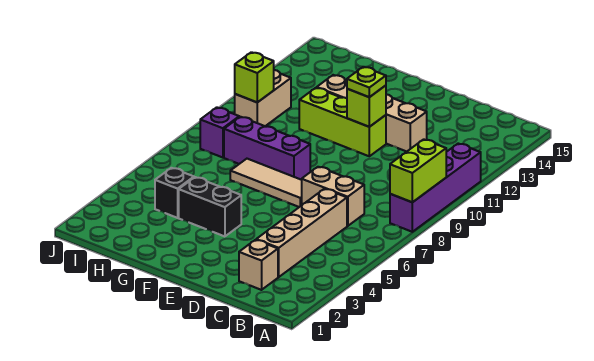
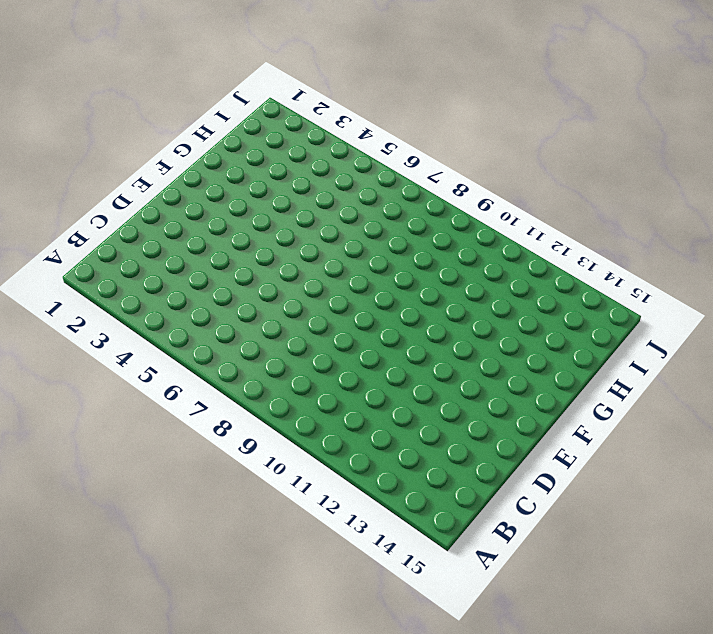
none -> purple 1x4 brick [390,144,481,232]
none -> tan 1x1 brick [239,240,278,290]
none -> tan 1x4 brick [256,189,347,277]

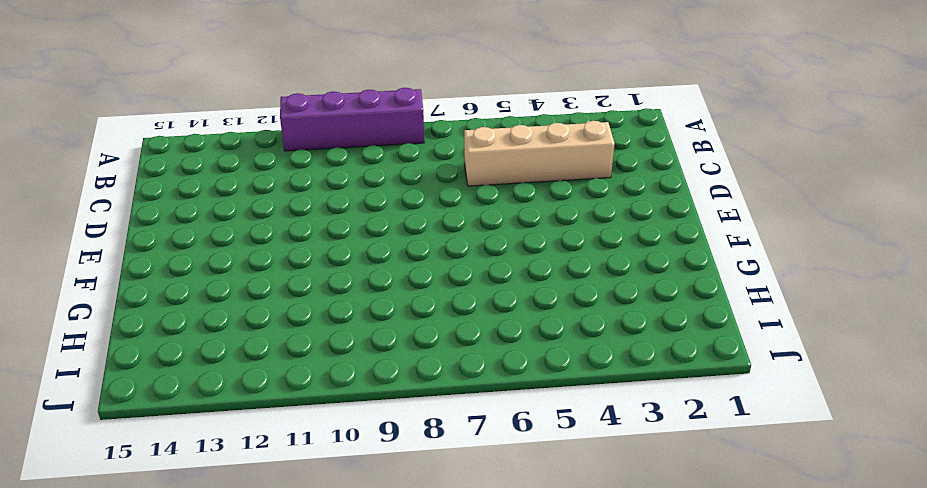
none -> tan 1x1 brick [239,240,278,290]
none -> tan 1x2 brick [302,167,364,226]
none -> tan 1x4 brick [317,75,427,152]

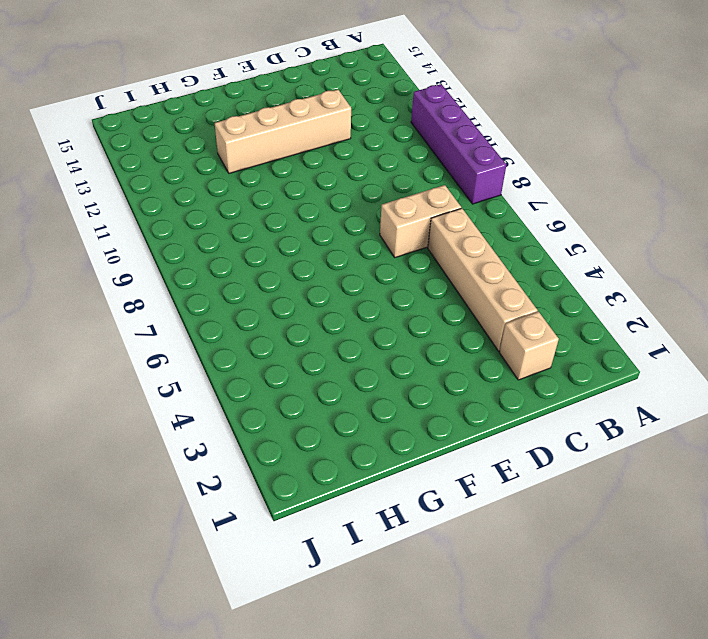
none -> tan 1x3 tile [230,159,302,207]
none -> lime 1x3 brick [299,88,386,156]
none -> black 1x2 brick [179,177,241,236]

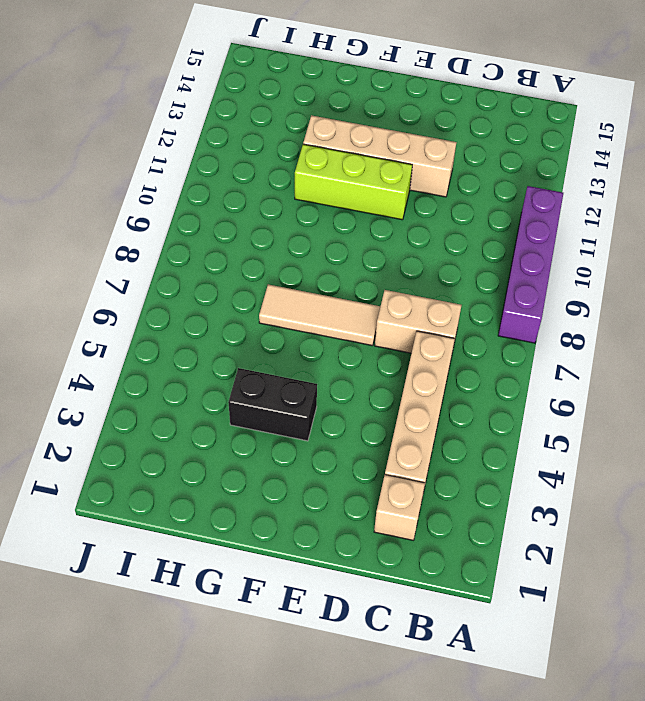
none -> purple 1x3 brick [224,117,310,180]
none -> black 1x1 brick [155,168,194,218]
none -> purple 1x1 brick [200,107,239,158]

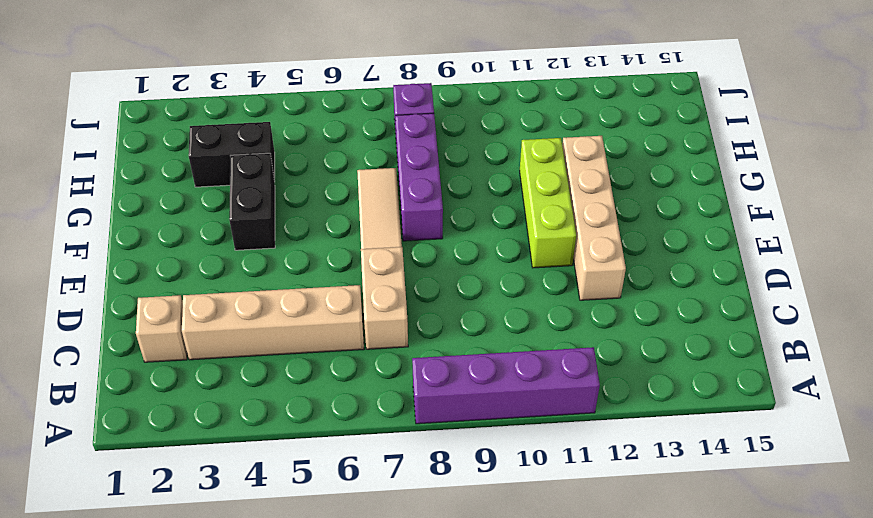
black 1x2 brick [189,122,275,187] -> black 1x1 brick [155,168,194,218]
none -> tan 1x2 brick [235,70,291,126]
none -> lime 1x2 brick [390,139,446,202]
none -> lime 1x1 brick [347,85,386,127]

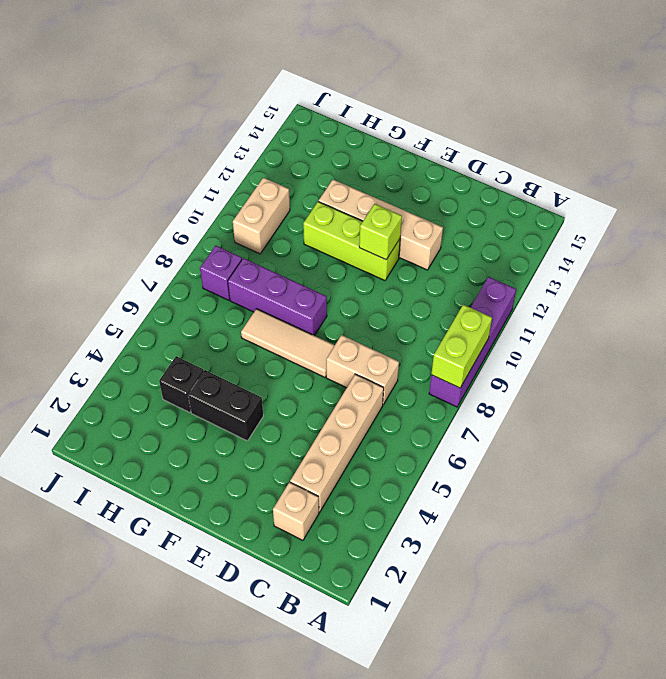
none -> lime 1x1 brick [235,52,274,102]
none -> lime 1x1 plate [347,67,386,97]

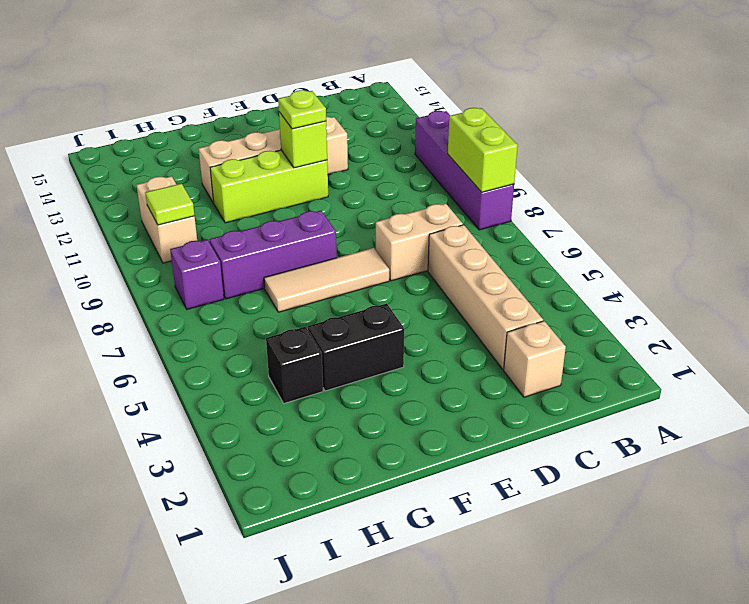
lime 1x1 tile [145,183,195,225] -> lime 1x1 brick [235,52,274,102]

